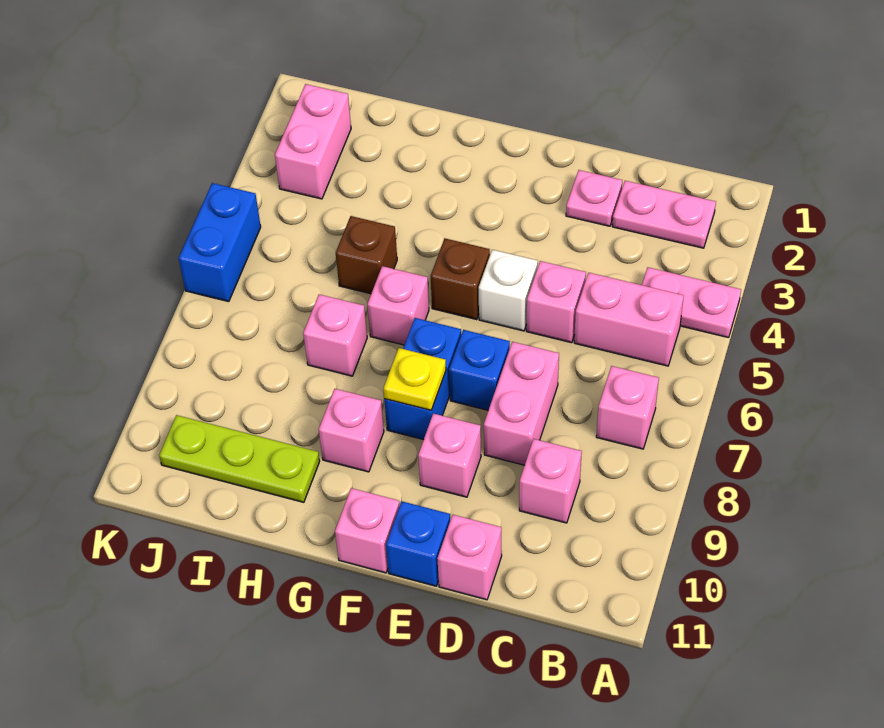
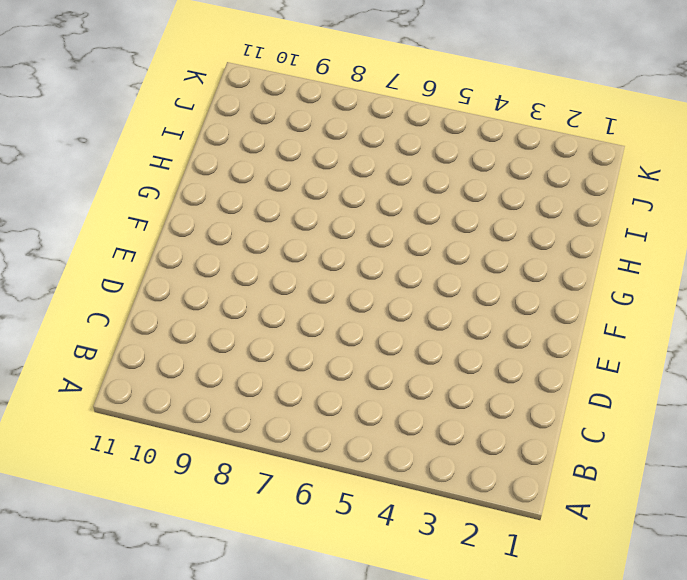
none -> pink 1x2 plate [642,267,741,338]
none -> pink 1x2 plate [612,181,716,248]
none -> pink 1x2 brick [574,273,684,366]

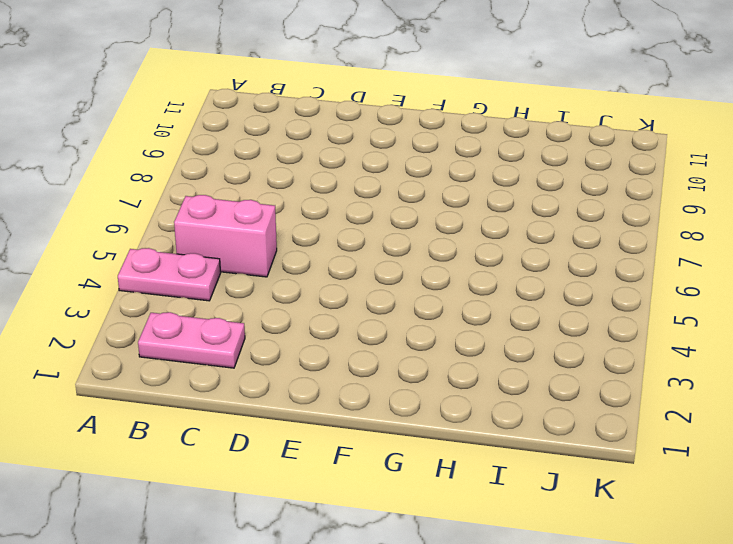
none -> pink 1x1 brick [596,366,659,449]
none -> pink 1x1 brick [519,439,582,523]
none -> pink 1x1 plate [566,170,622,226]

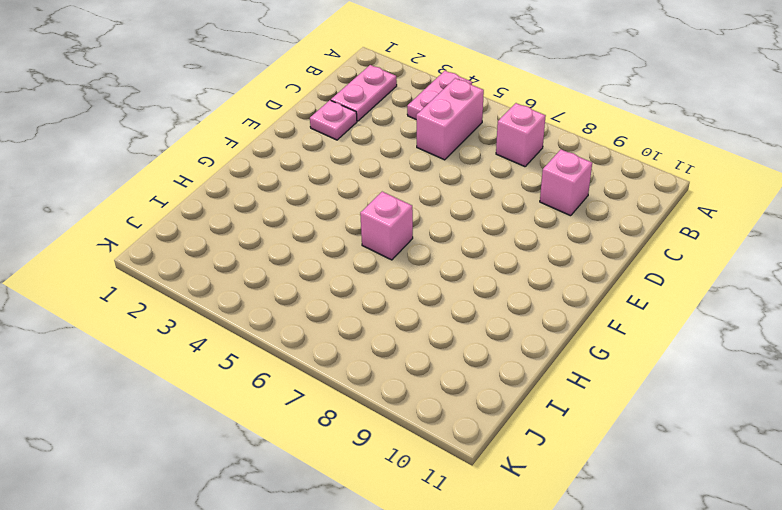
none -> pink 1x1 brick [526,261,586,343]
none -> pink 1x2 brick [484,342,559,465]
none -> pink 1x1 brick [437,515,502,600]

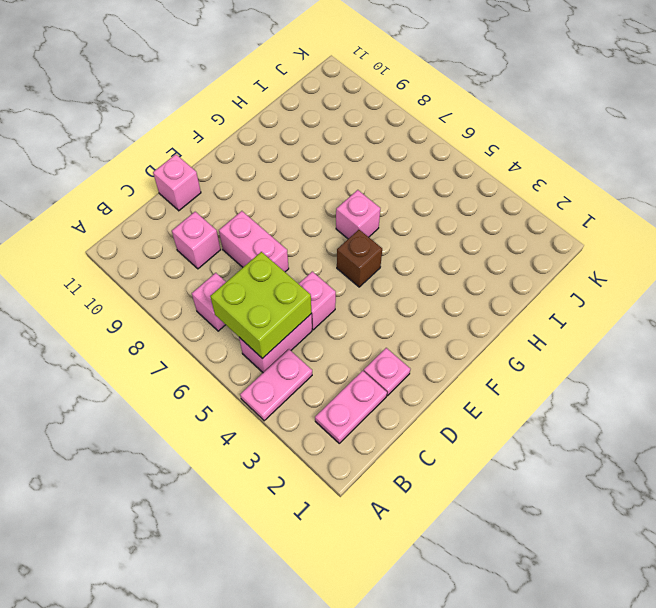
lime 2x2 brick [210,252,311,359] -> none
none -> white 1x1 brick [479,250,538,331]
none -> blue 1x1 brick [449,330,510,410]
none -> pink 1x1 brick [418,414,481,497]

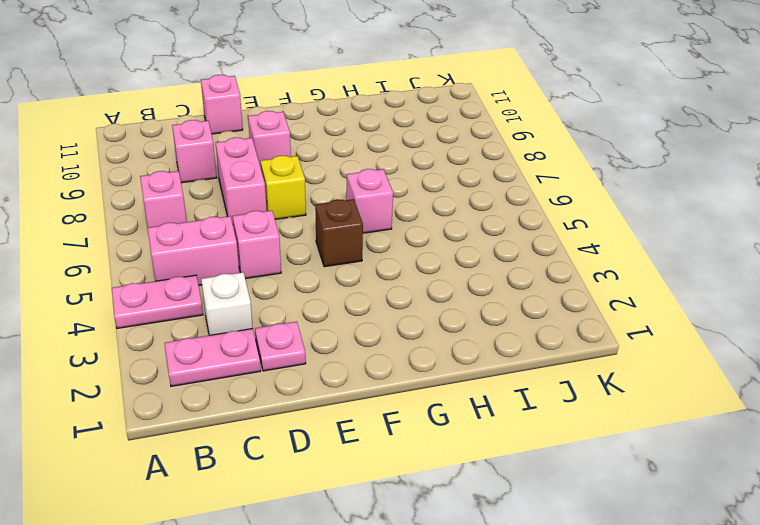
white 1x1 brick [201,272,253,335] -> white 1x1 brick moved to [479,250,538,331]
yellow 1x1 brick [261,156,306,219] -> blue 1x1 brick [449,330,510,410]
none -> blue 1x1 brick [386,501,450,586]
none -> blue 1x2 brick [384,318,461,440]
none -> pink 1x1 brick [335,488,400,573]

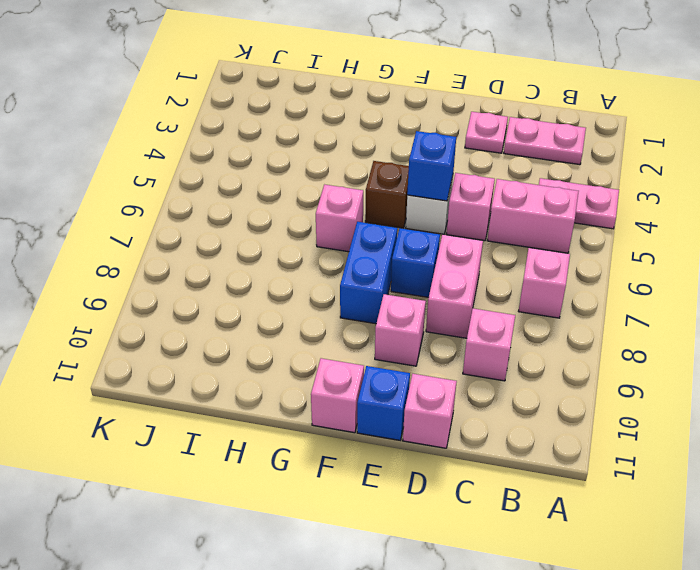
blue 1x1 brick [407,131,456,201] -> none
none -> pink 1x1 brick [319,389,384,472]
none -> brown 1x1 brick [336,216,397,294]
none -> pink 1x1 brick [303,294,367,376]

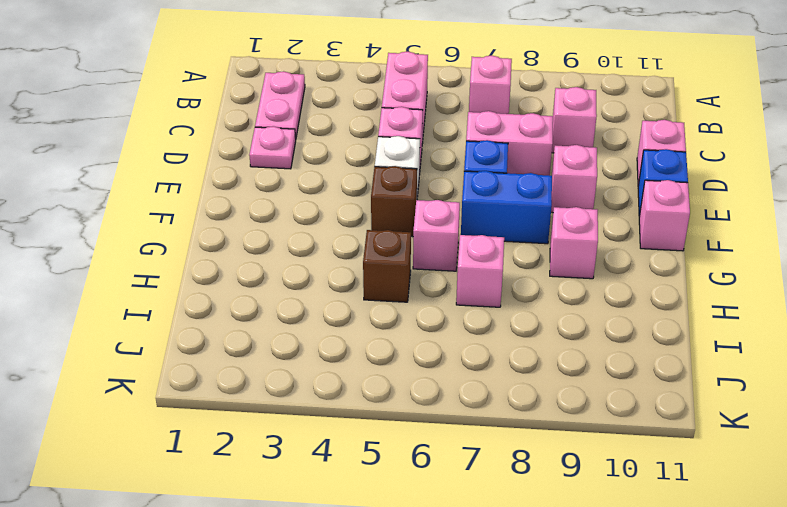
none -> pink 1x2 plate [642,267,741,338]
none -> lime 1x3 plate [159,415,320,502]
none -> pink 1x2 brick [275,84,351,199]

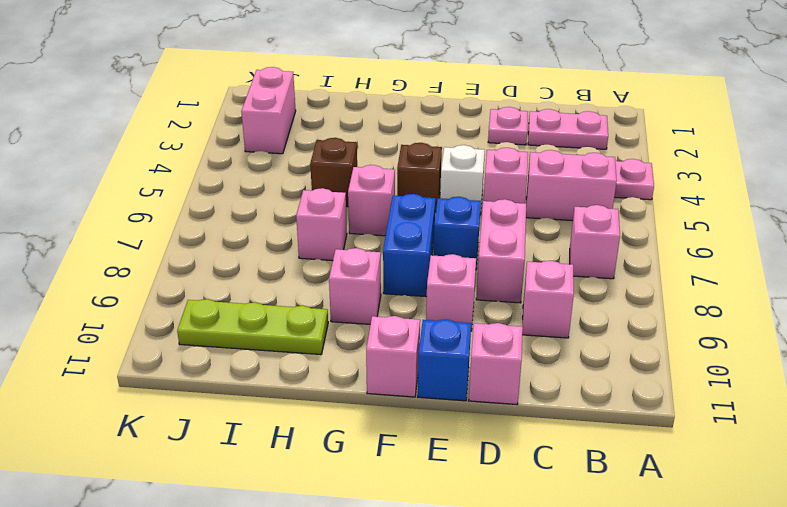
none -> blue 1x2 brick [179,183,261,302]
none -> yellow 1x1 plate [383,348,446,410]

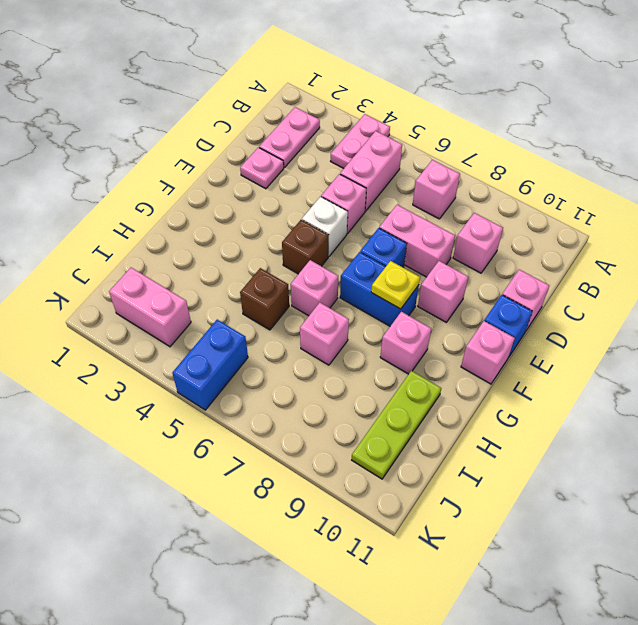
blue 1x2 brick [172,320,248,410] -> blue 1x2 brick turned to [179,183,261,302]

